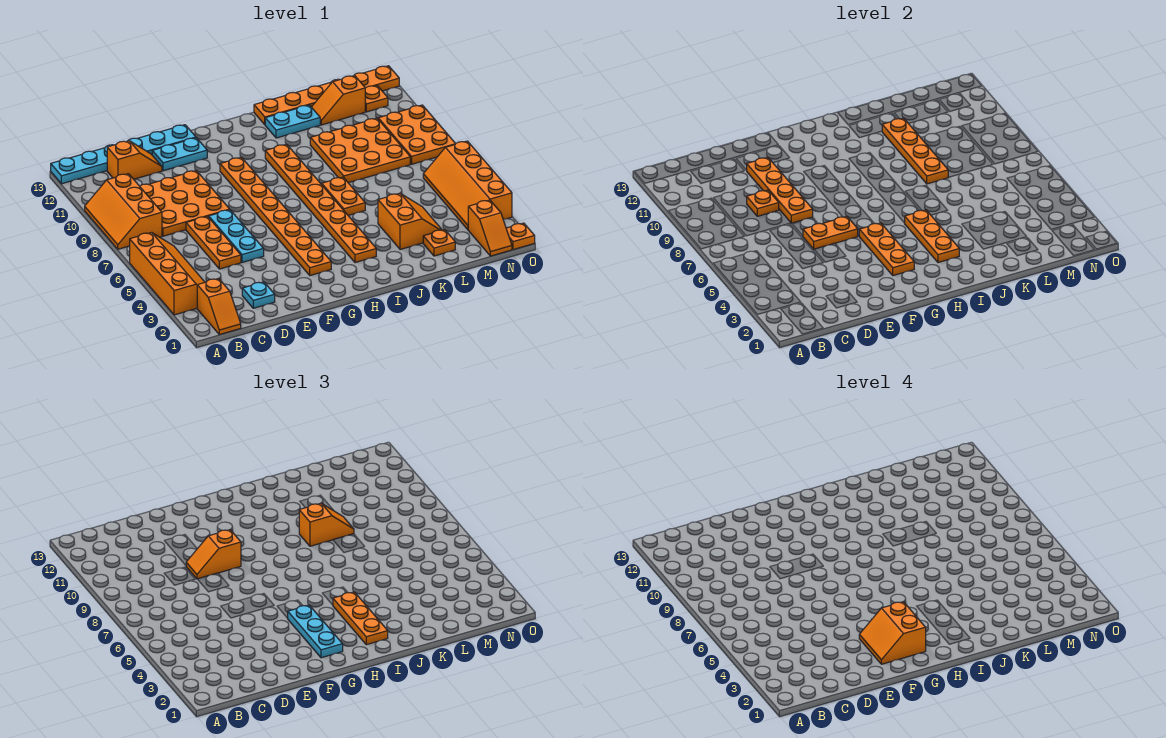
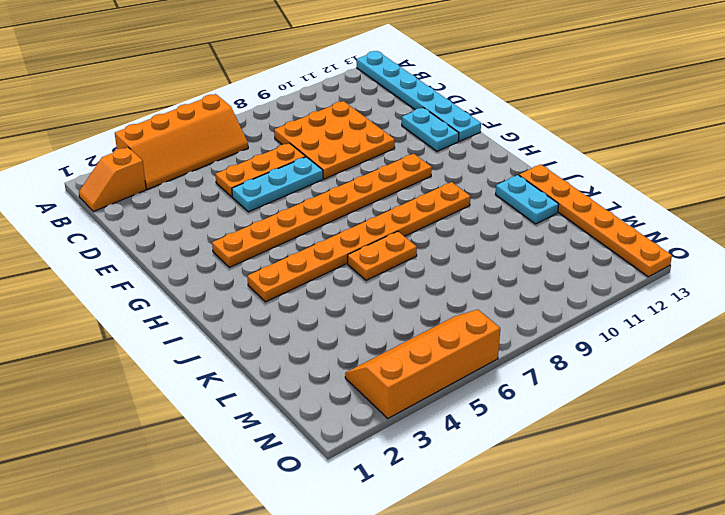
none -> orange 2x3 slope [85,174,162,249]
none -> orange 1x2 slope [107,141,162,179]
none -> cyan 1x1 plate [242,282,275,308]
none -> orange 2x2 slope [378,193,442,250]

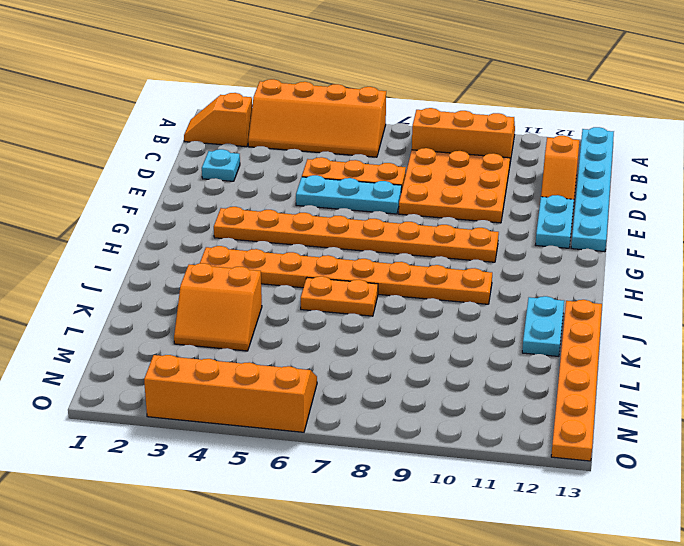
none -> orange 3x3 plate [310,118,410,183]
none -> orange 1x1 plate [423,230,455,256]
none -> orange 1x2 slope [312,76,365,125]
none -> orange 1x2 slope [468,200,512,256]

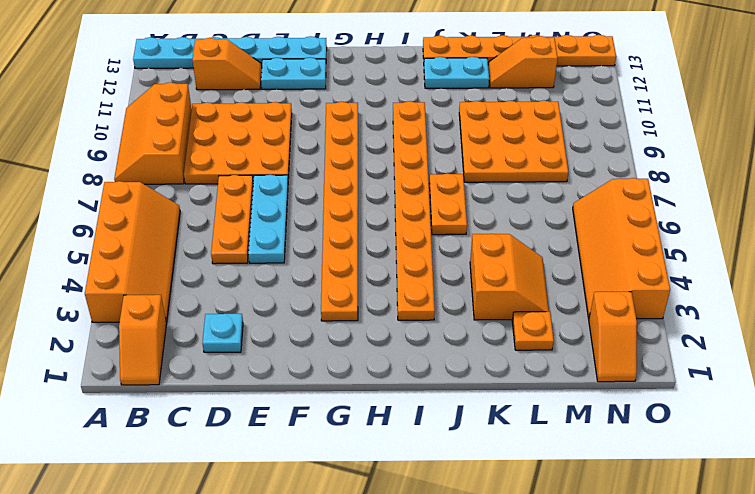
none -> orange 2x3 plate [378,105,455,164]
none -> orange 1x1 plate [365,86,388,112]
none -> orange 1x1 plate [506,223,535,250]
none -> orange 1x1 plate [747,190,779,216]

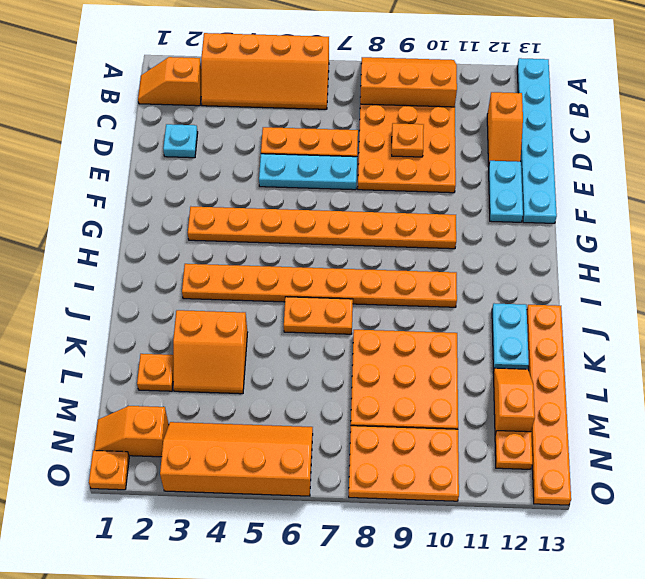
none -> orange 1x2 plate [803,216,858,249]
none -> orange 1x4 plate [747,157,813,223]
none -> orange 1x3 plate [859,223,914,276]
none -> orange 1x3 plate [905,210,959,263]

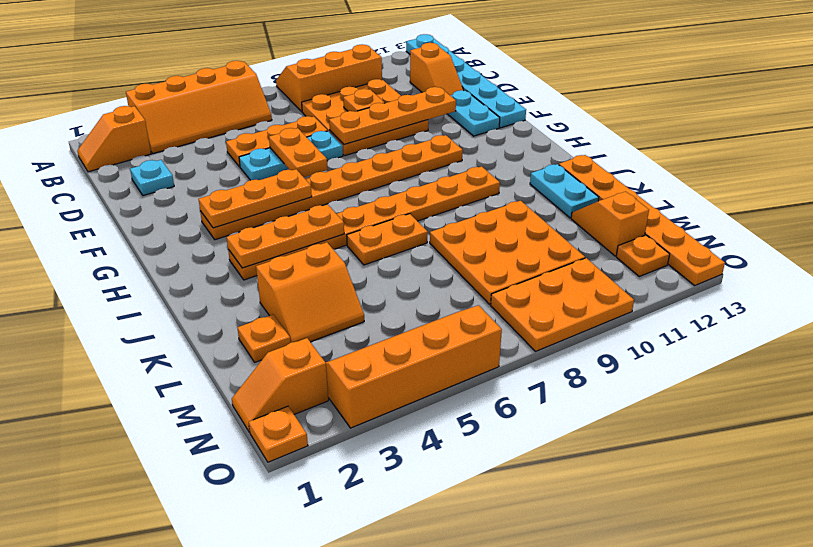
none -> orange 1x4 plate [882,118,948,184]
none -> orange 1x2 slope [186,530,241,579]
none -> cyan 1x3 plate [288,605,343,658]
none -> orange 1x3 plate [333,592,388,645]

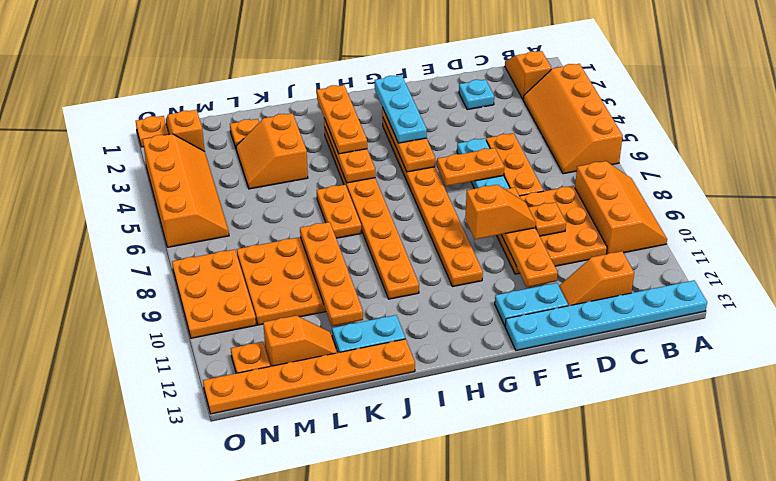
none -> orange 1x2 slope [299,503,354,546]
none -> orange 2x2 slope [859,602,926,664]

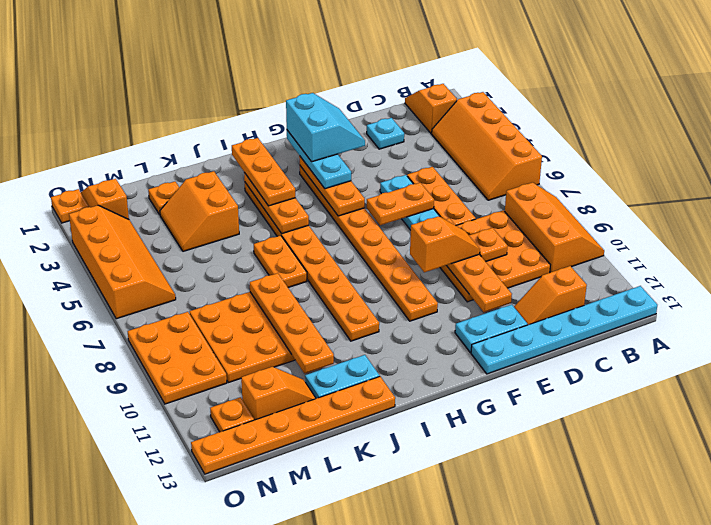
cyan 2x2 slope [286,93,365,162] -> orange 2x2 slope [859,602,926,664]
none -> orange 1x2 slope [299,503,354,546]

